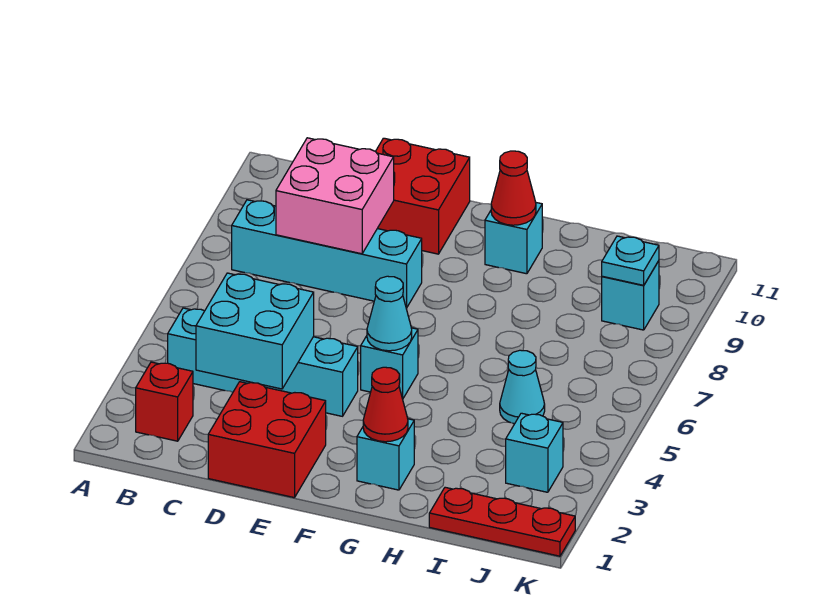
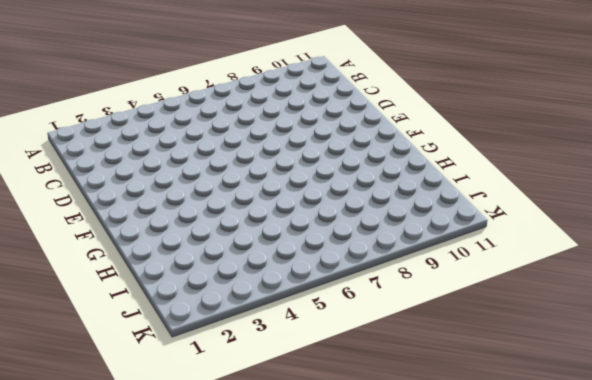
none -> red 1x1 brick [136,362,193,441]
none -> cyan 1x4 brick [168,308,358,416]
none -> cyan 1x4 brick [232,200,422,308]

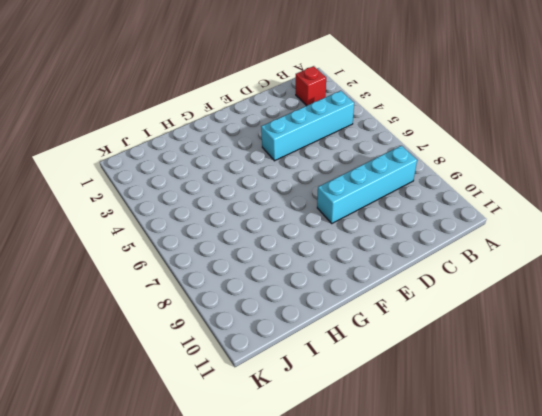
none -> red 2x2 brick [208,382,326,498]
none -> red 2x2 brick [375,138,470,254]
none -> cyan 1x1 brick [361,328,418,399]

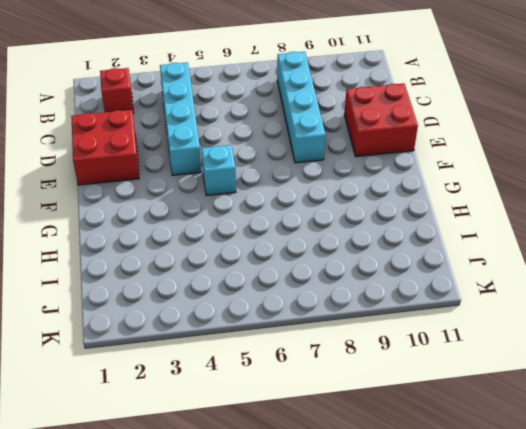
none -> cyan 1x1 brick [357,419,414,490]
none -> cyan 1x1 brick [485,203,542,274]
none -> red 1x3 plate [429,487,575,556]

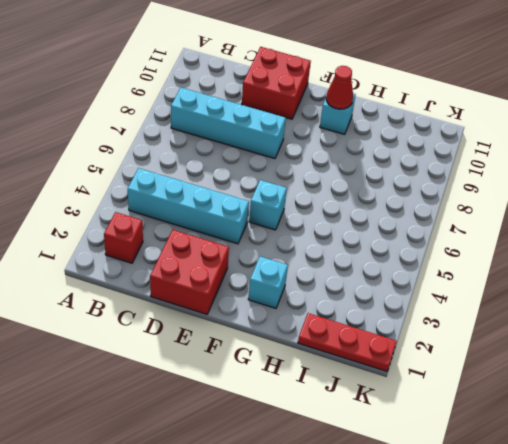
none -> cyan 1x1 cone [500,350,545,424]
none -> cyan 1x1 brick [506,413,563,492]
none -> cyan 1x1 brick [602,261,659,330]

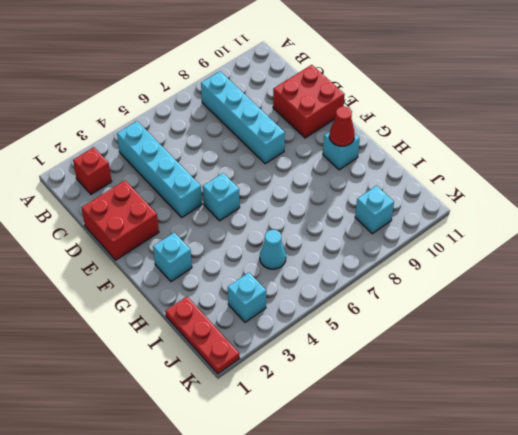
none -> cyan 2x2 brick [196,273,314,389]
none -> pink 2x2 brick [276,138,394,254]
none -> cyan 1x1 cone [367,276,412,351]

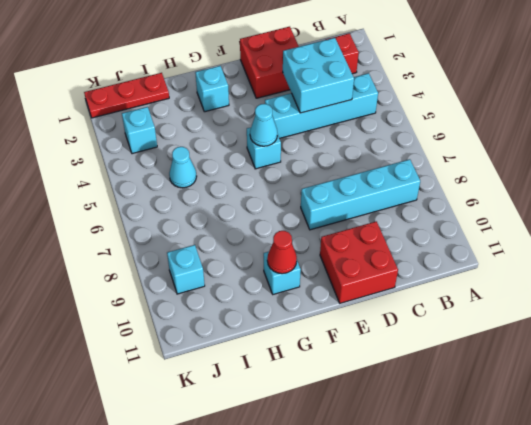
none -> pink 2x2 brick [276,138,394,254]
none -> red 1x1 cone [363,367,408,442]
none -> cyan 1x1 plate [602,236,659,285]

